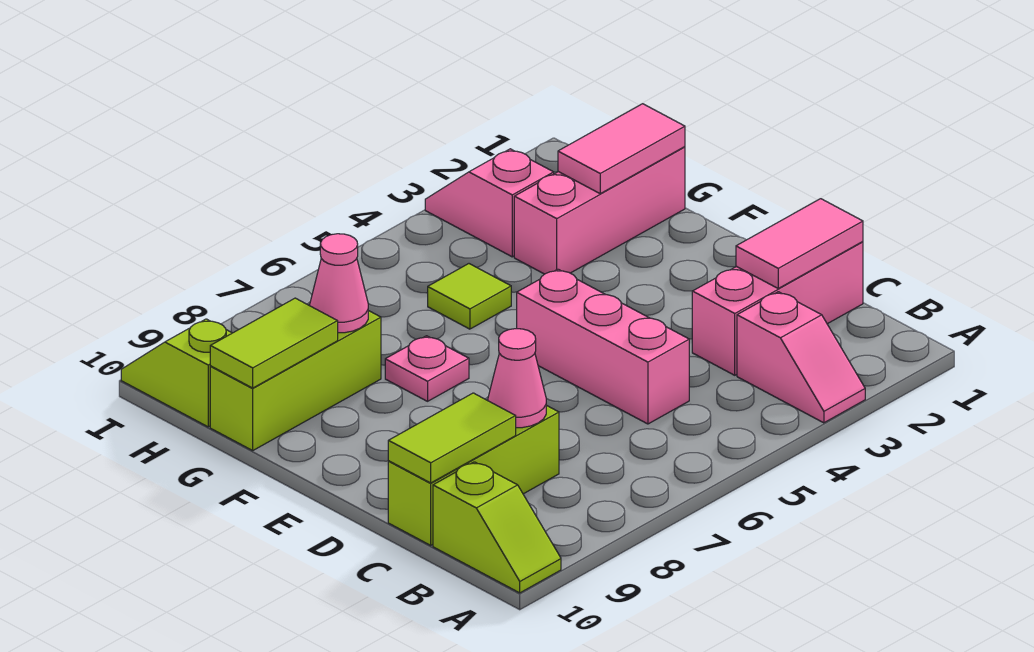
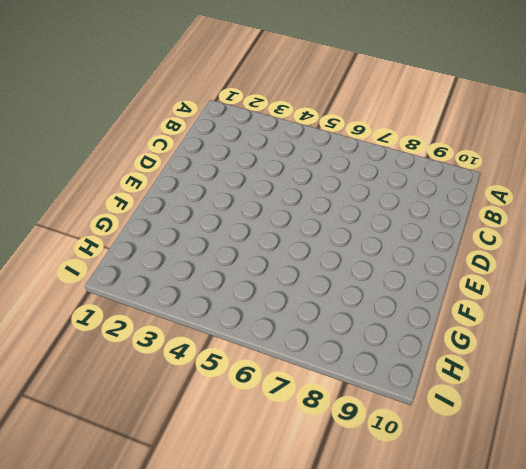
none -> pink 1x2 slope [737,292,865,423]
none -> lime 1x2 slope [433,462,561,593]
none -> pink 1x3 brick [692,242,863,375]

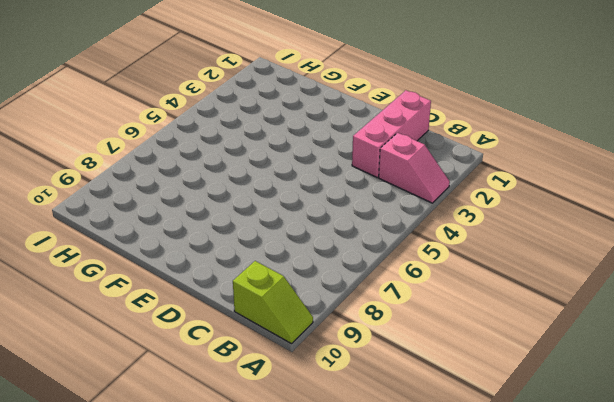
none -> pink 1x3 brick [517,269,689,424]
none -> lime 1x3 brick [388,405,559,545]
none -> pink 1x1 plate [385,336,469,401]

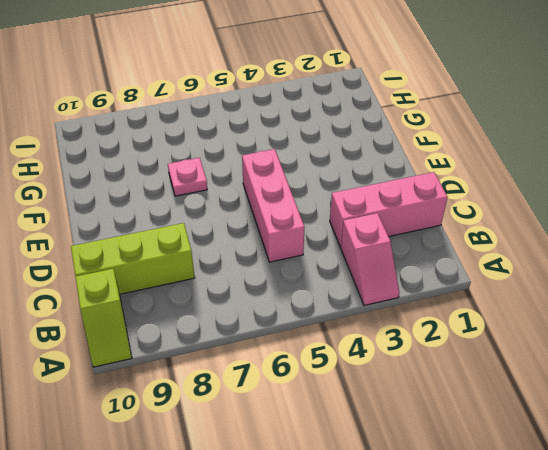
none -> pink 1x3 brick [514,147,685,274]
none -> lime 1x1 tile [428,264,511,329]
none -> lime 1x3 brick [210,311,381,451]

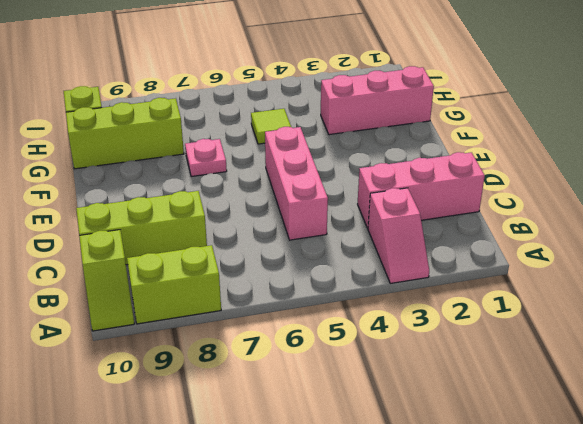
lime 1x2 brick [127,245,221,324] -> none
none -> pink 1x2 slope [425,149,554,257]
none -> pink 1x2 tile [736,199,863,288]
none -> pink 1x1 cone [488,329,546,428]

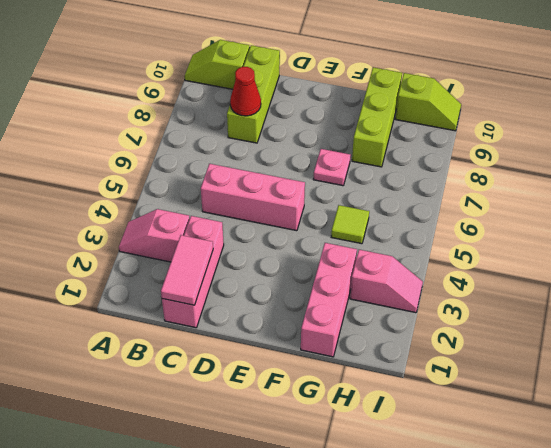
red 1x1 cone [230,67,261,116] -> pink 1x1 cone [488,329,546,428]
none -> lime 1x2 tile [388,393,516,483]
none -> pink 1x2 tile [558,104,685,194]
none -> pink 1x1 cone [310,234,368,333]

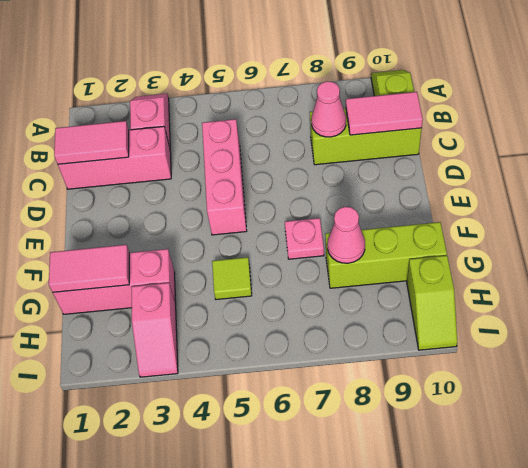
pink 1x2 tile [346,92,423,135] -> lime 1x2 tile [388,393,516,483]
none -> lime 1x2 tile [210,298,338,388]

